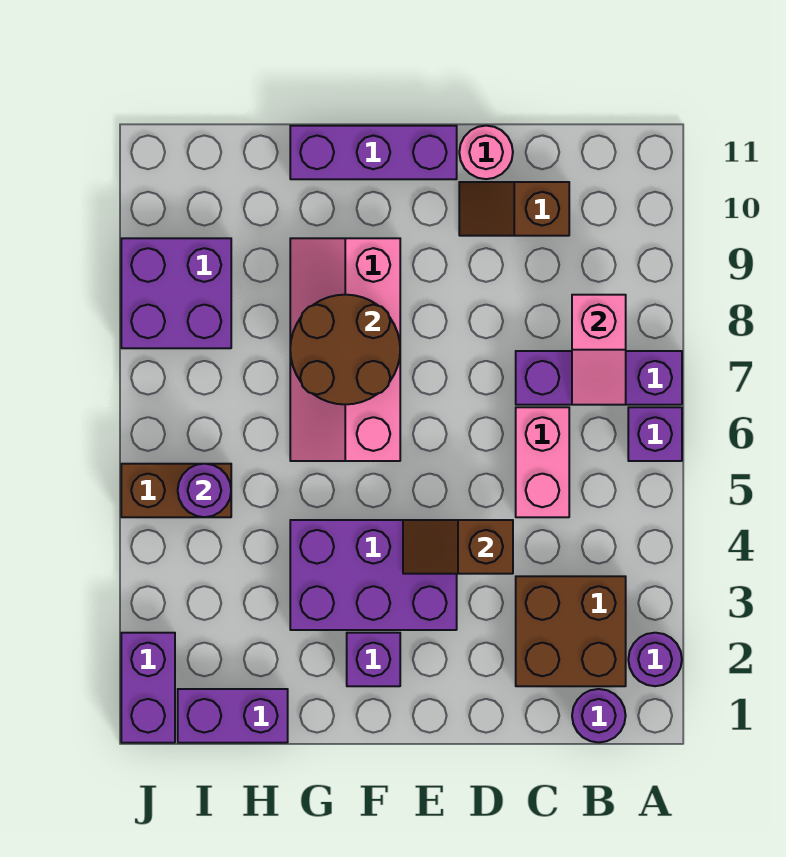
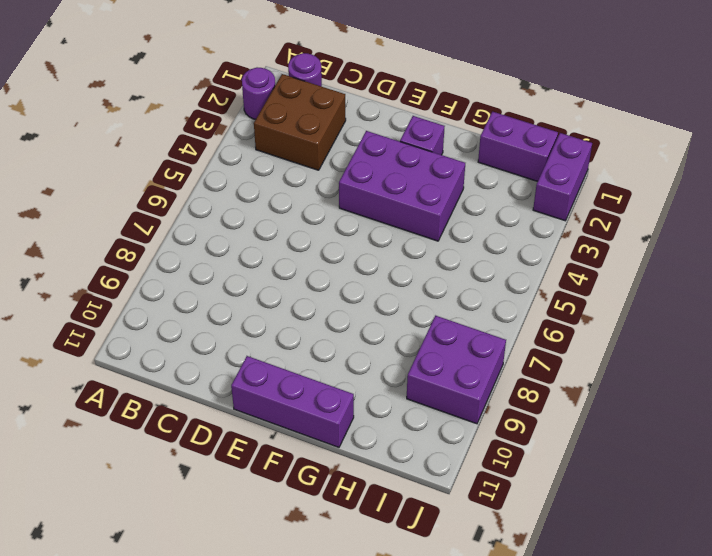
none -> purple 1x1 brick [628,407,682,461]
none -> purple 1x3 brick [516,351,682,405]
none -> pink 1x2 brick [516,407,569,517]

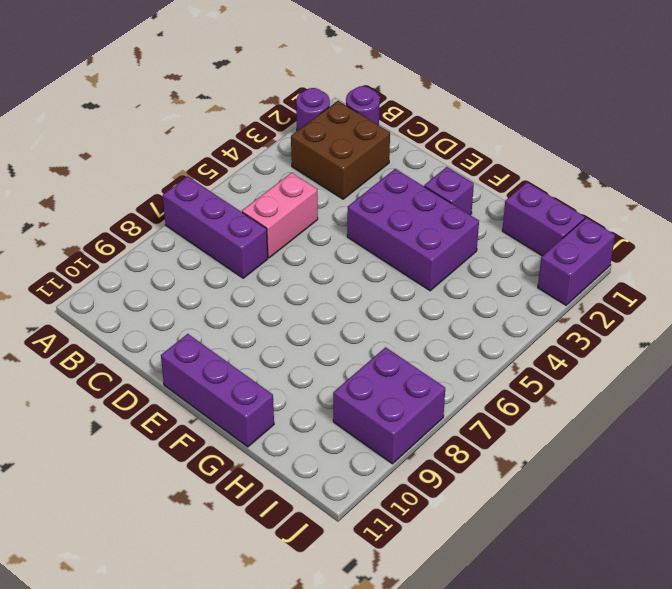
none -> purple 1x1 brick [628,407,682,461]
none -> brown 1x2 slope [459,182,569,236]
none -> pink 1x1 round brick [459,126,513,179]

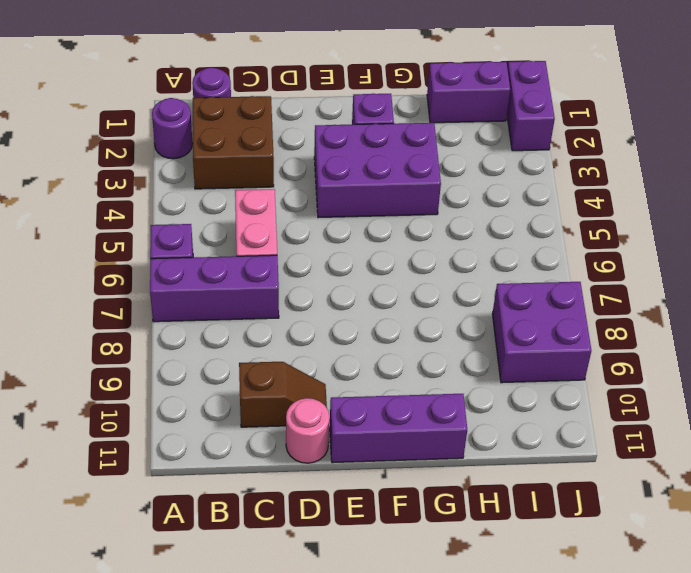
none -> pink 2x4 slope [290,238,400,461]
none -> brown 1x2 brick [121,464,231,517]
none -> pink 1x2 slope [572,295,626,405]

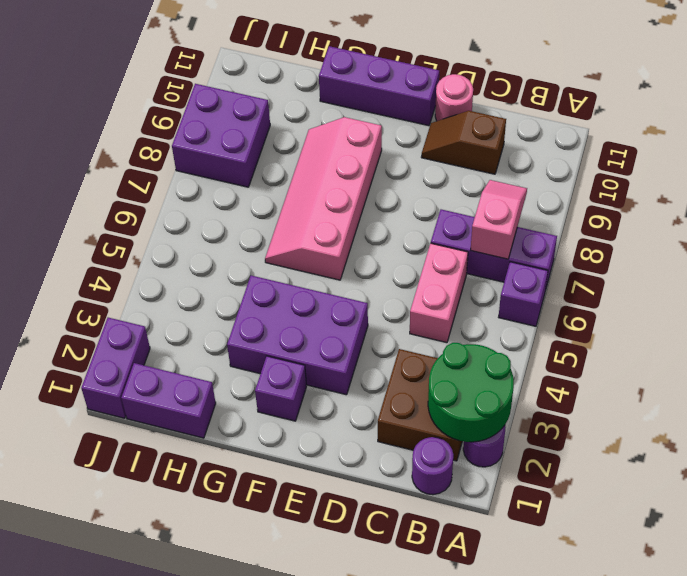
green 2x2 round brick [428,343,514,442] -> none
pink 1x2 slope [470,180,527,259] -> pink 1x2 slope turned to [572,295,626,405]
none -> brown 1x2 brick [121,464,231,517]
none -> brown 1x2 slope [403,520,513,574]
none -> brown 2x2 round brick [290,295,400,405]

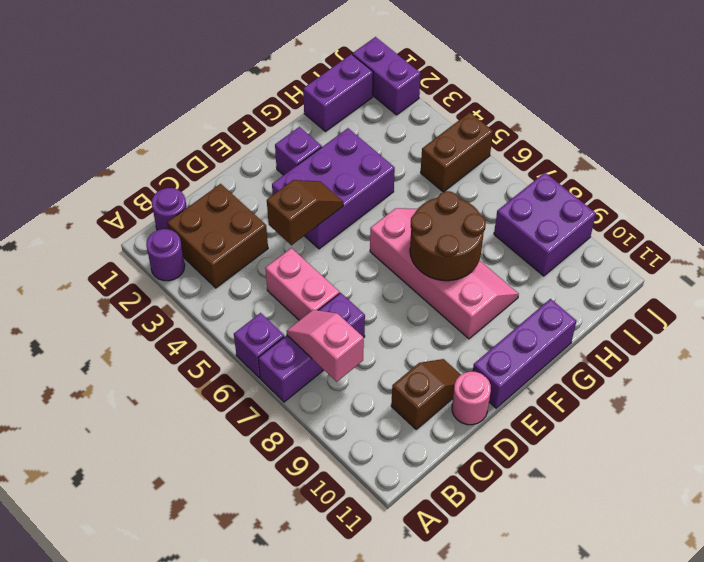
none -> purple 1x1 round brick [178,464,231,517]

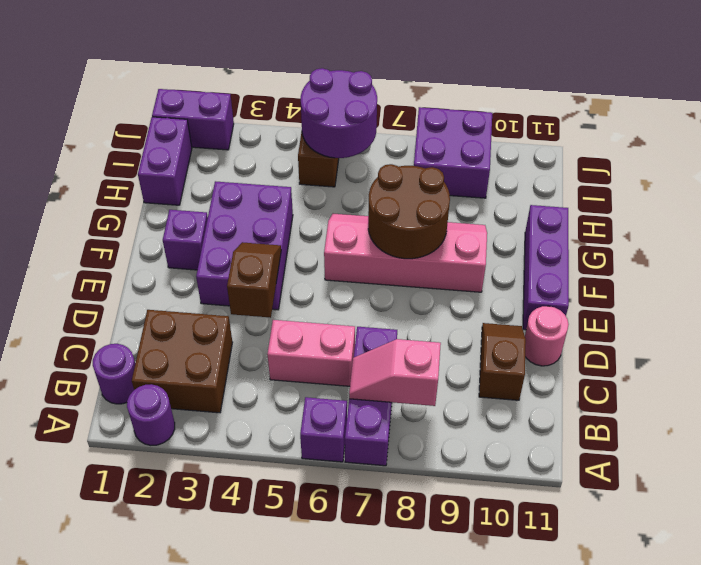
purple 2x2 round brick [301,68,377,158] -> purple 1x1 round brick [178,464,231,517]

